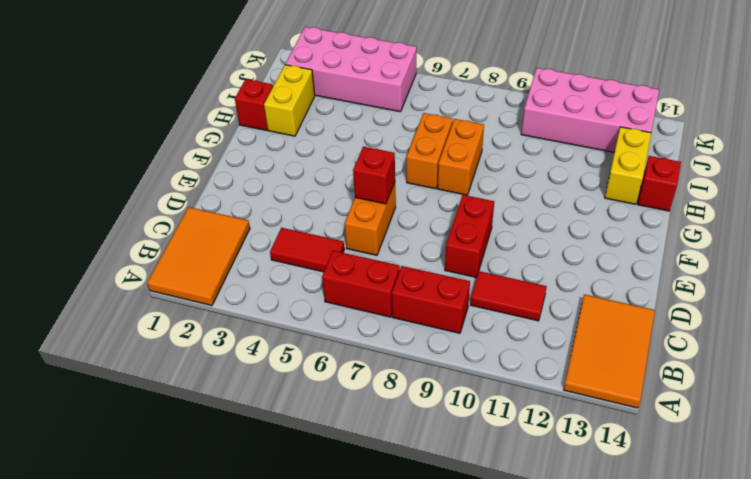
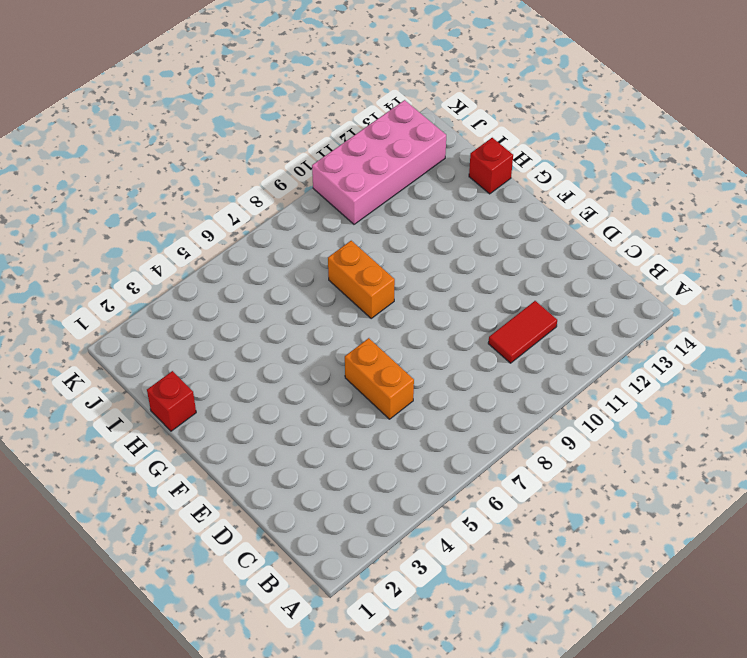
none -> orange 2x3 tile [147,207,250,306]
none -> orange 2x3 tile [564,294,655,408]
none -> red 1x2 brick [322,251,400,317]

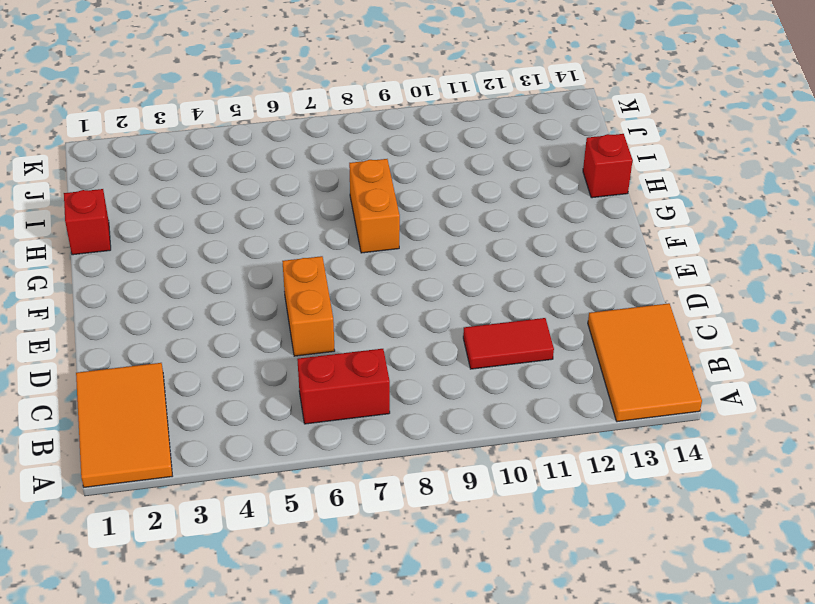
none -> red 1x2 brick [392,266,470,333]
none -> red 1x2 tile [270,228,344,272]
none -> red 1x2 brick [445,195,494,278]

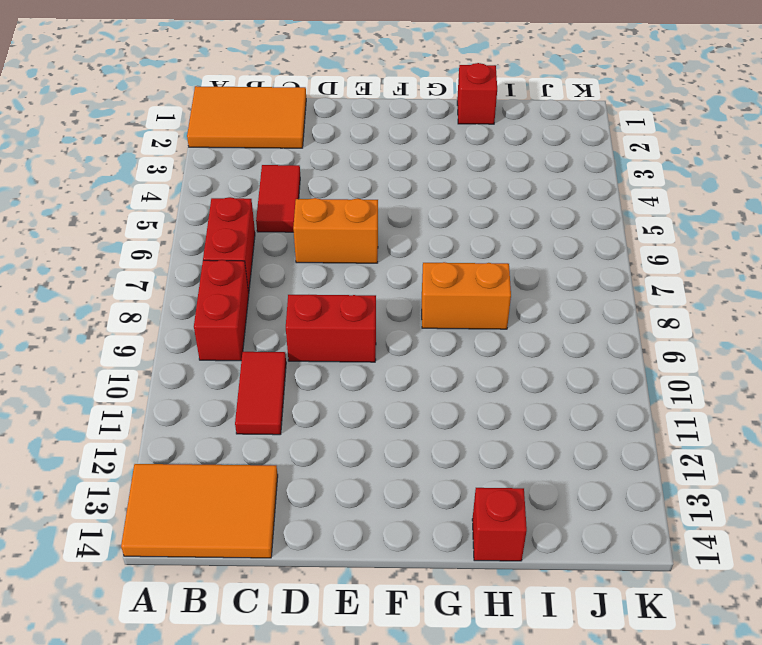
none -> orange 1x2 brick [406,113,453,189]
none -> yellow 1x2 brick [264,65,315,136]
none -> yellow 1x2 brick [605,127,651,204]

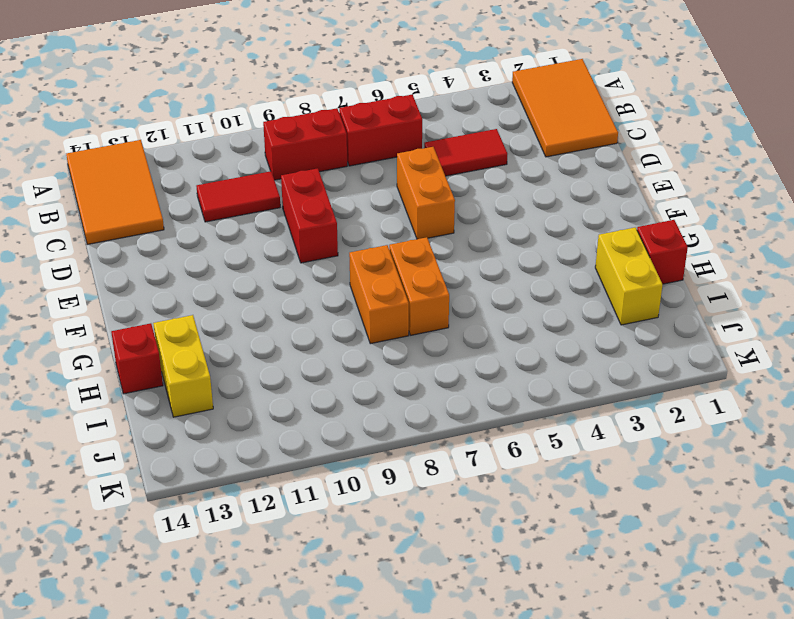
none -> pink 2x4 brick [285,27,417,112]
none -> pink 2x4 brick [521,68,659,152]
none -> red 1x1 brick [353,147,395,204]

